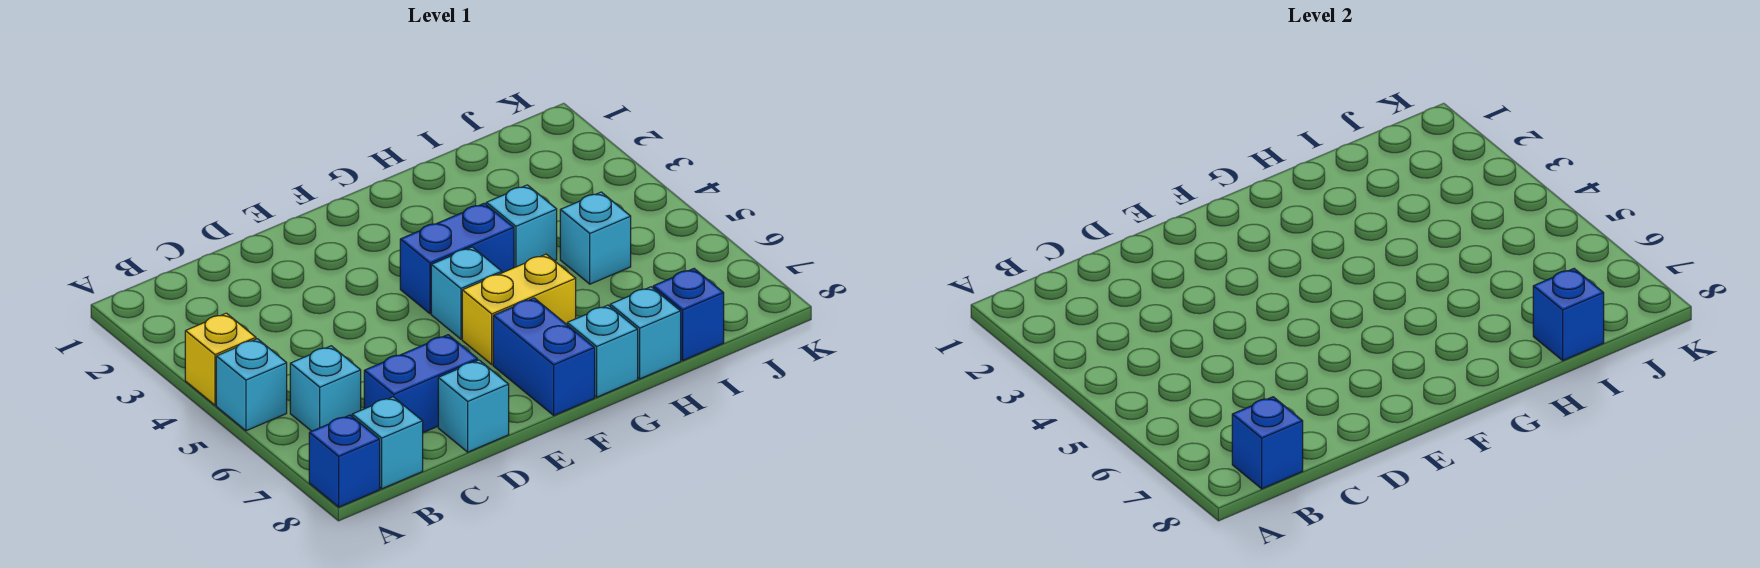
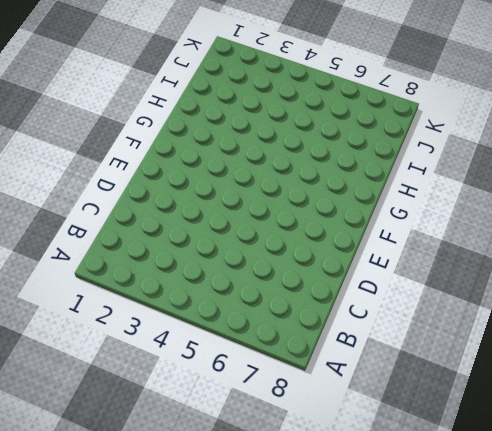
none -> yellow 1x1 brick [185,313,256,405]
none -> cyan 1x1 brick [216,339,287,431]
none -> blue 1x1 brick [309,415,380,507]

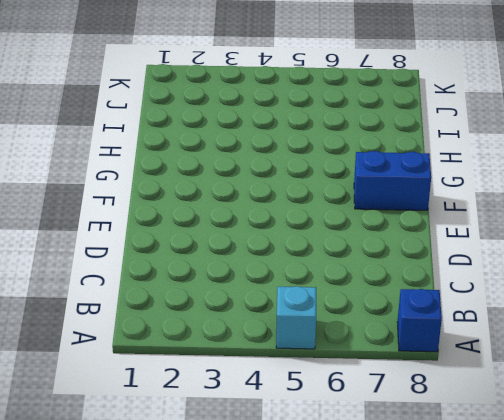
none -> yellow 1x1 brick [185,313,256,405]
none -> cyan 1x1 brick [290,346,361,431]
none -> cyan 1x1 brick [352,397,423,489]

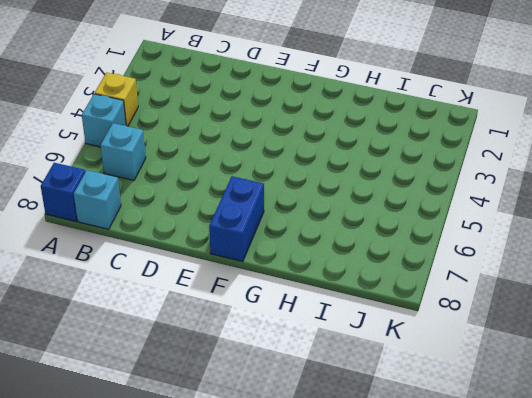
none -> blue 1x2 brick [364,335,478,433]
none -> cyan 1x1 brick [438,360,509,452]
none -> blue 1x2 brick [400,203,514,314]

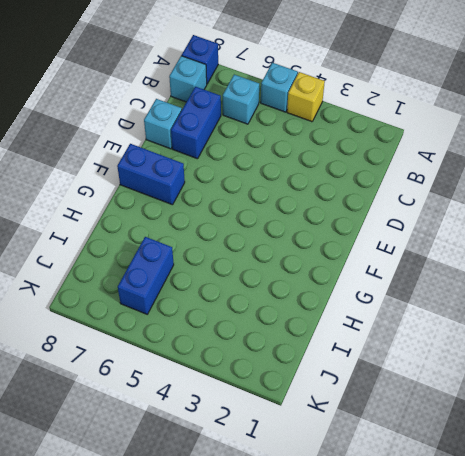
blue 1x2 brick [118,237,174,314] -> blue 1x2 brick moved to [400,203,514,314]
none -> cyan 1x1 brick [431,247,502,339]
none -> yellow 1x2 brick [462,254,576,365]
none -> cyan 1x1 brick [567,305,638,397]

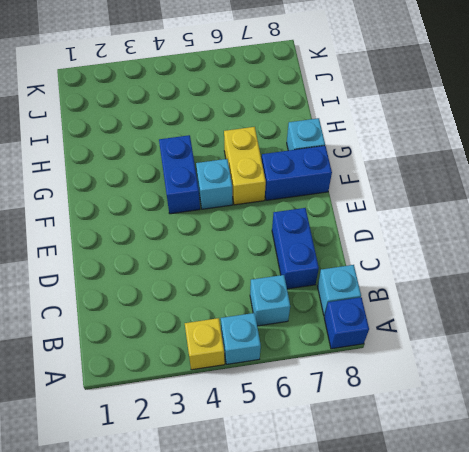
none -> cyan 1x1 brick [438,360,509,452]
none -> cyan 1x1 brick [486,185,557,268]
none -> cyan 1x1 brick [610,287,681,379]

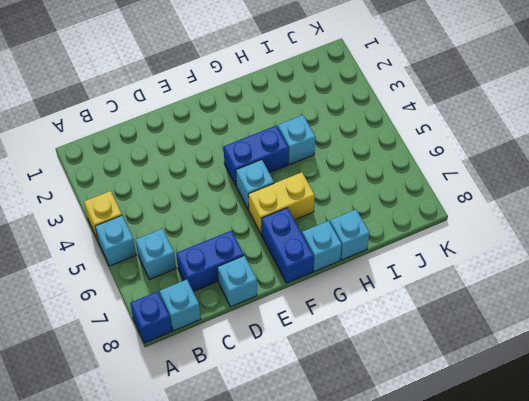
none -> cyan 1x1 brick [560,192,631,284]
none -> blue 1x1 brick [653,269,724,360]
none -> blue 1x1 brick [1232,397,1303,489]

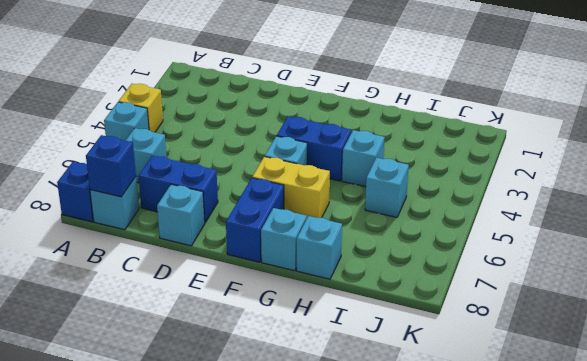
none -> blue 1x1 brick [653,269,724,360]
none -> blue 1x1 brick [1533,269,1604,360]

